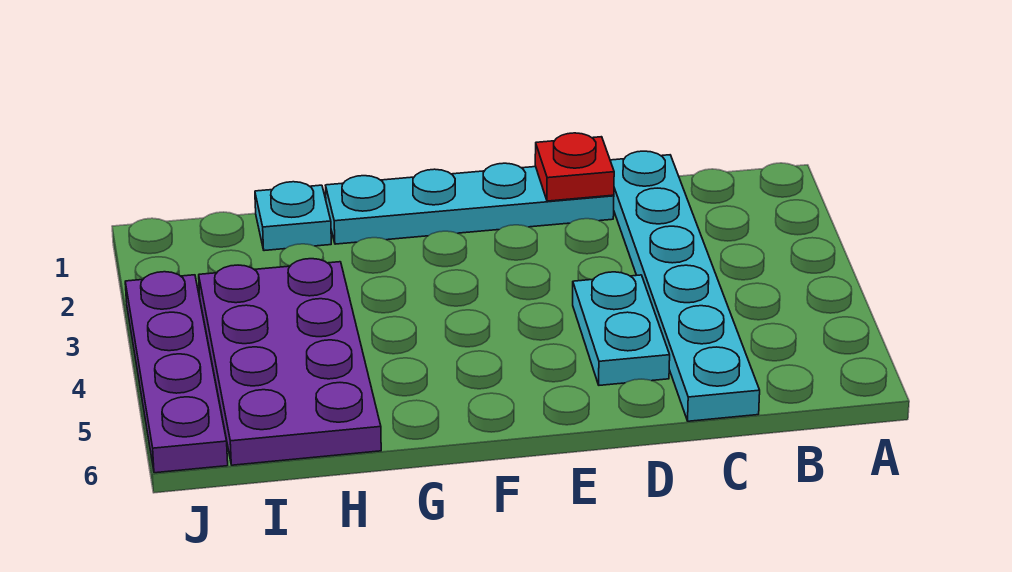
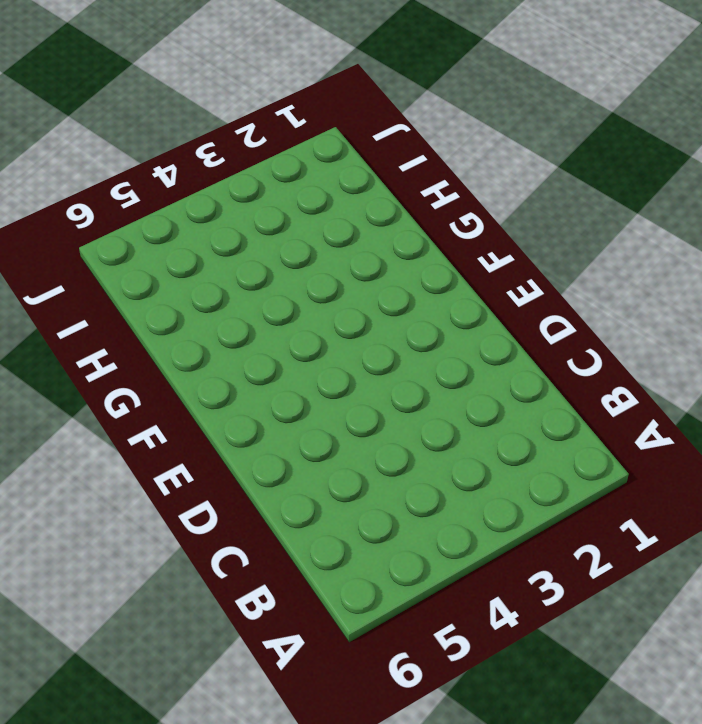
none -> cyan 1x6 plate [610,151,760,421]
none -> cyan 1x4 plate [326,163,614,244]

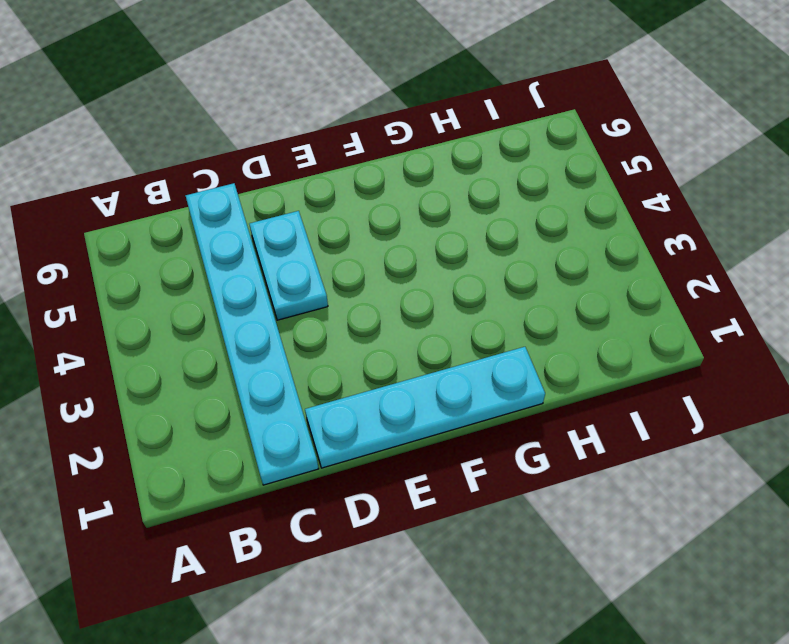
none -> cyan 1x1 plate [255,182,331,251]
none -> purple 2x4 plate [199,259,381,465]

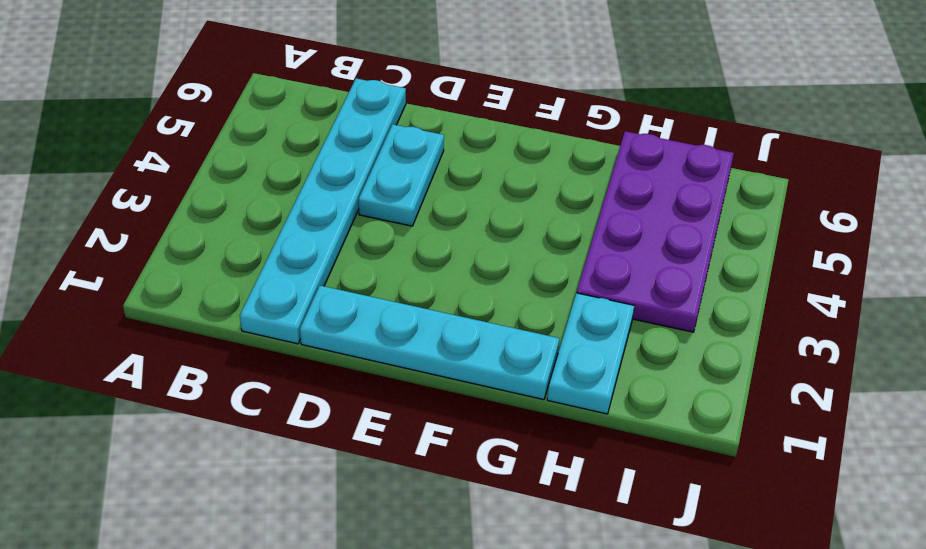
cyan 1x2 plate [547,293,634,414] -> cyan 1x1 plate [255,182,331,251]
none -> purple 1x4 plate [125,272,228,473]
none -> red 1x1 plate [535,133,614,201]

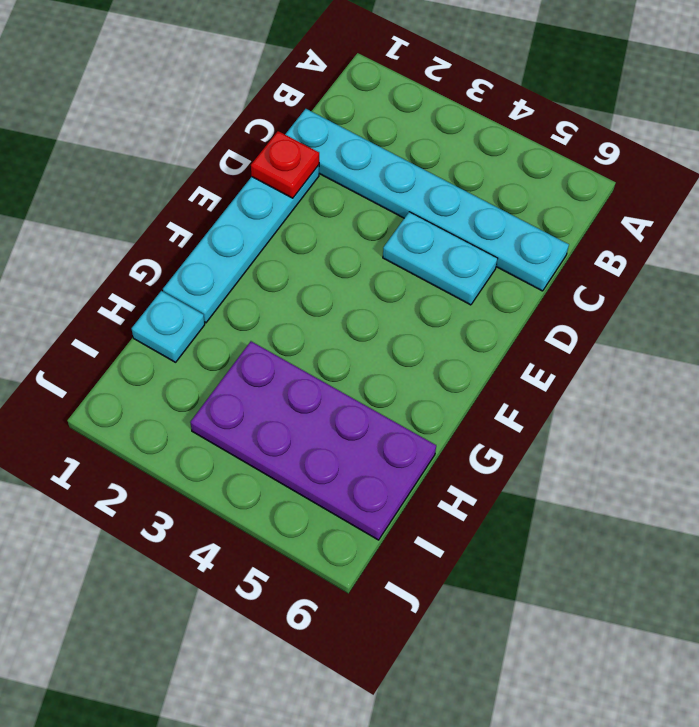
none -> purple 1x4 plate [125,272,228,473]

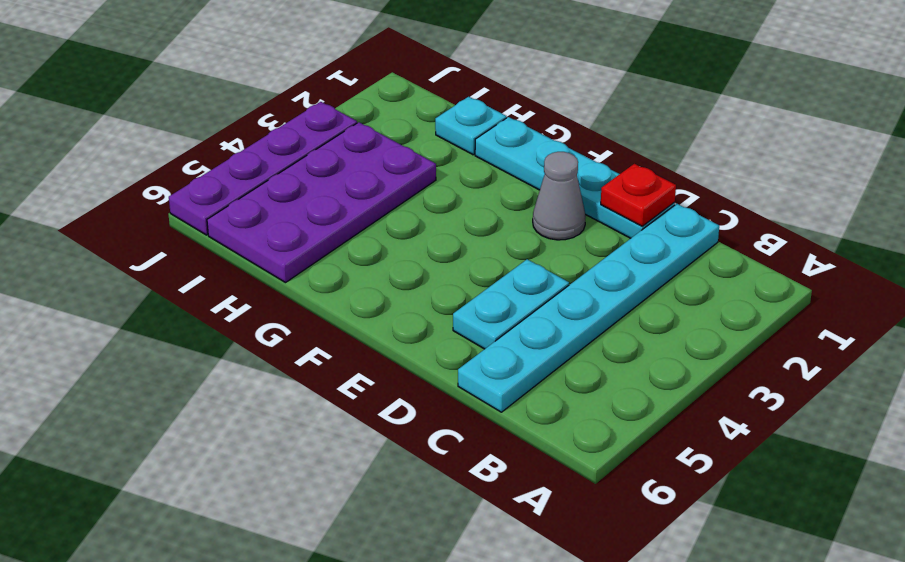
grey 1x1 cone [533,152,586,240] -> none

